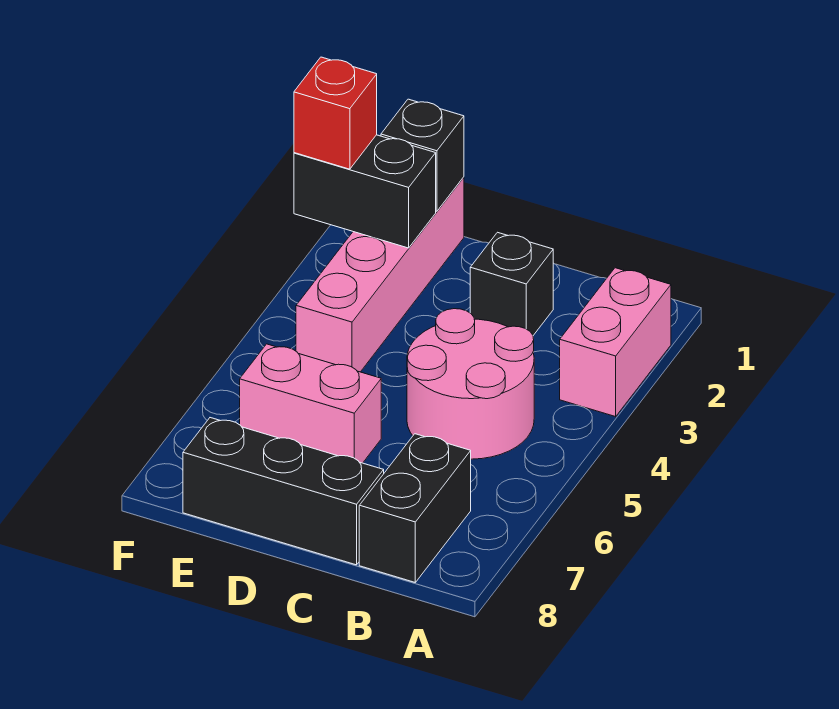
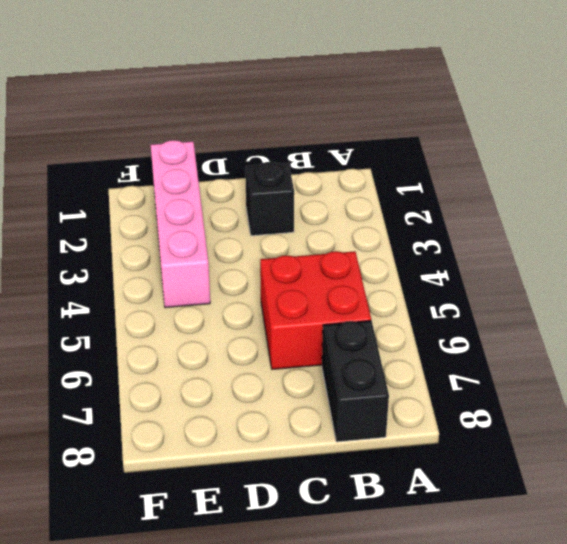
red 2x2 brick [260,251,371,369] -> pink 2x2 round brick [407,309,534,459]
none -> pink 1x2 brick [560,268,671,417]
none -> black 1x3 brick [183,418,384,565]

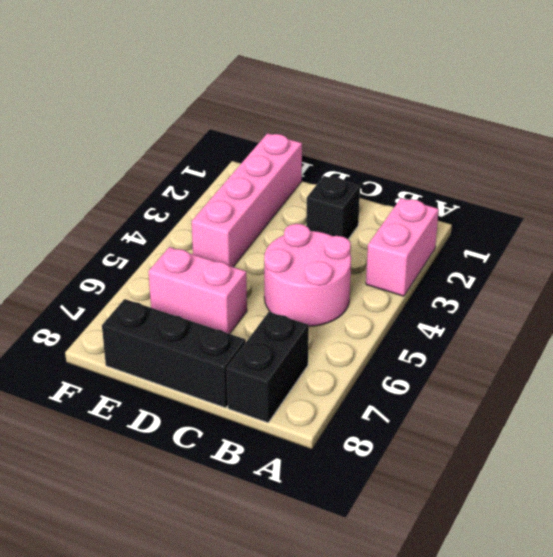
none -> black 1x1 brick [381,99,464,211]
none -> black 1x2 brick [294,135,436,248]

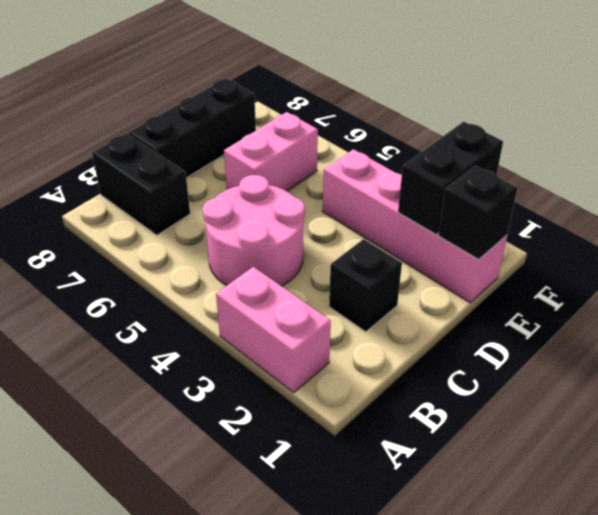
none -> red 1x1 brick [294,57,377,169]

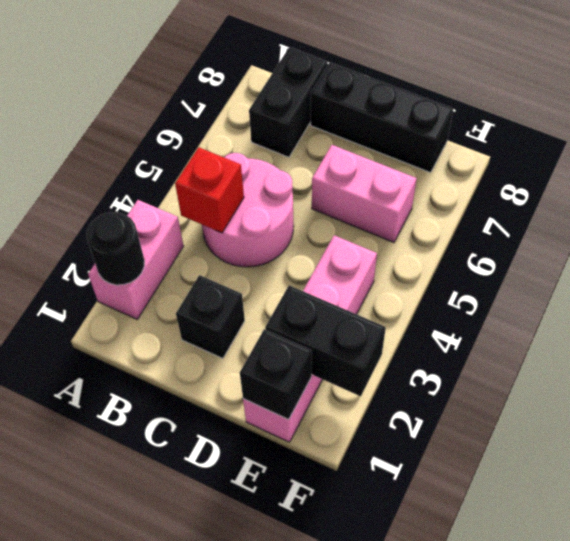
black 1x1 round brick [87,212,145,285] -> none
red 1x1 brick [175,147,244,233] -> red 1x1 brick moved to [294,57,377,169]

